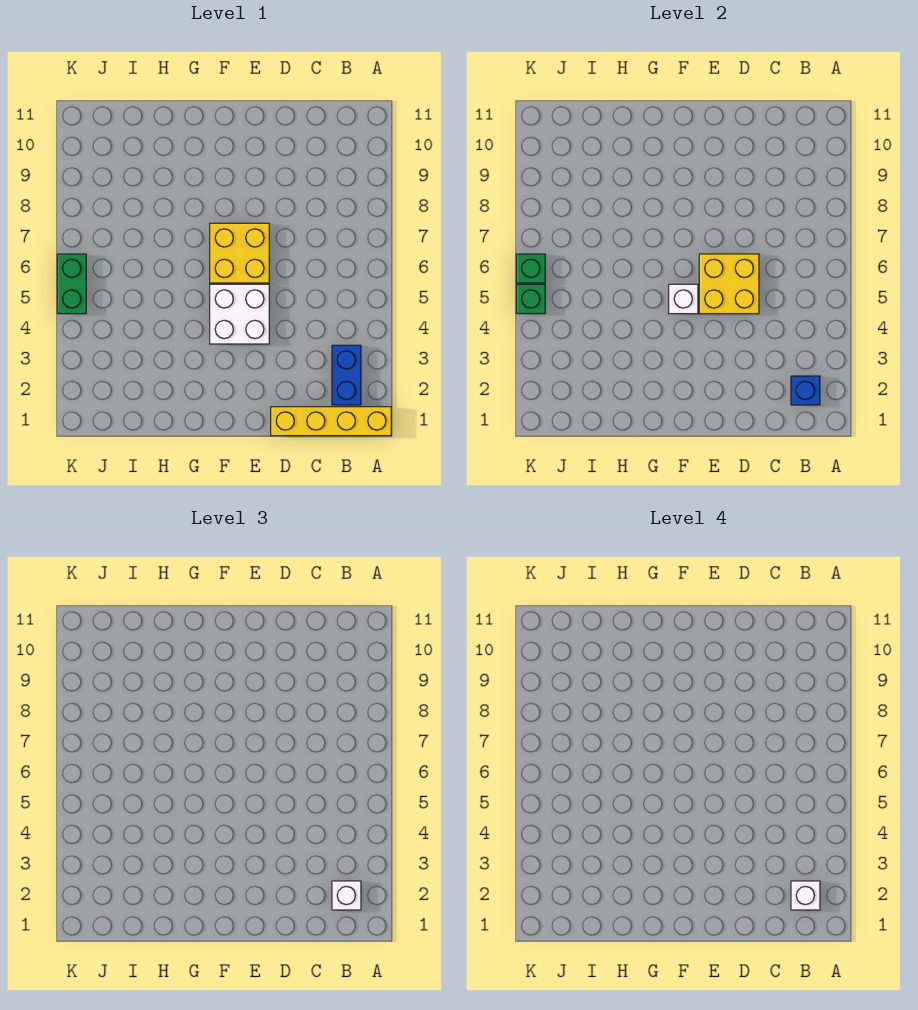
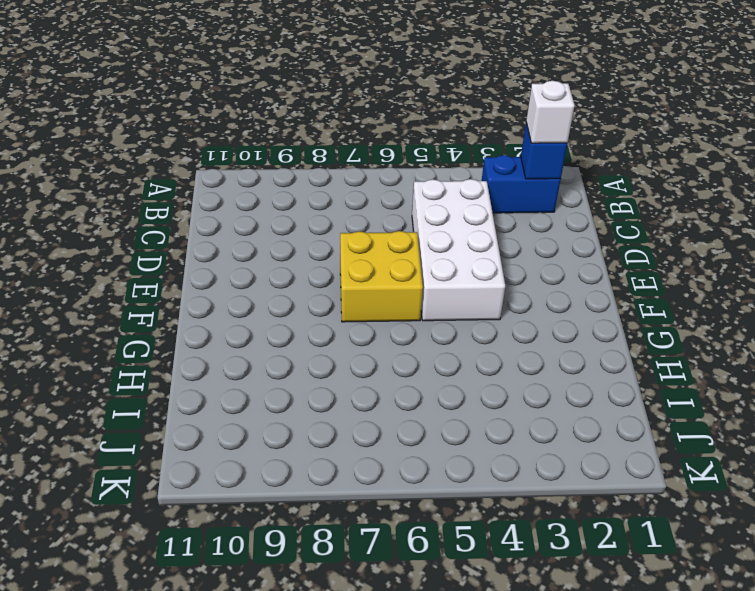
white 2x4 brick [412,179,505,321] -> white 2x2 brick [210,284,269,344]
none -> yellow 1x4 brick [271,407,391,436]
none -> green 1x2 brick [57,254,86,314]
none -> yellow 2x2 brick [699,254,759,314]

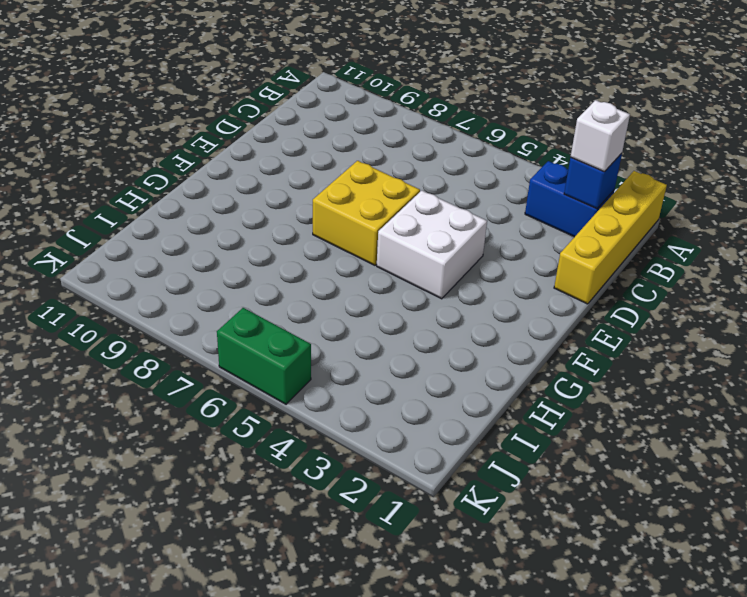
none -> yellow 2x2 brick [699,254,759,314]
none -> white 1x1 brick [669,284,698,314]
none -> green 1x1 brick [516,284,545,314]

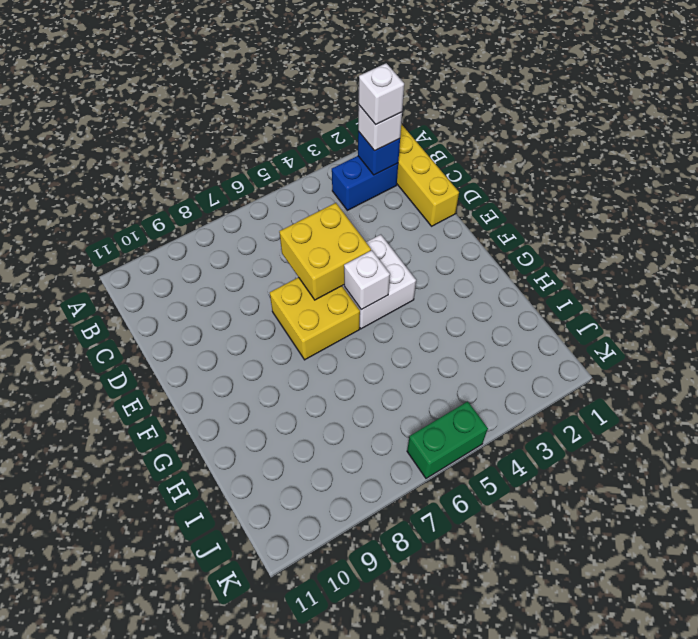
none -> green 1x1 brick [516,284,545,314]
none -> green 1x1 brick [516,254,545,283]

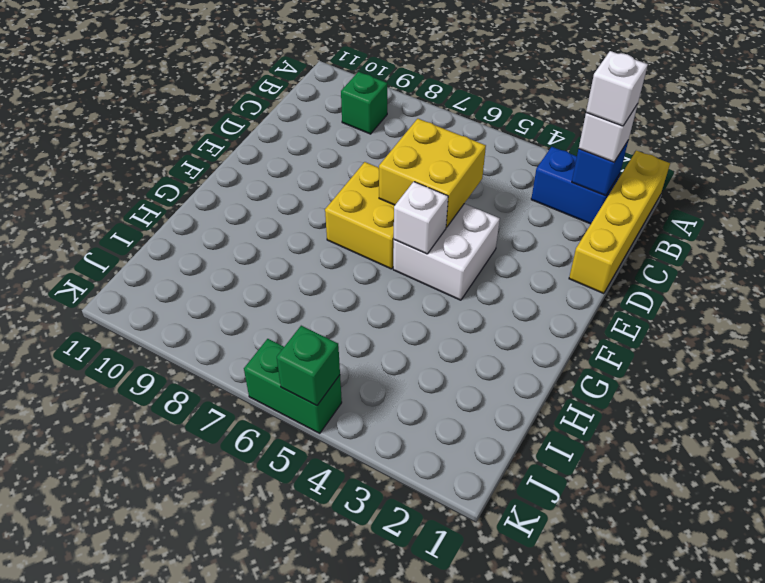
green 1x1 brick [341,72,387,134] -> green 1x1 brick moved to [516,254,545,283]

